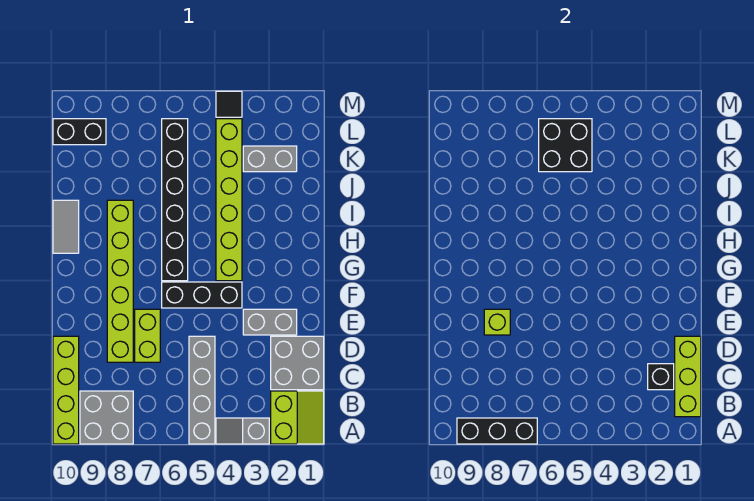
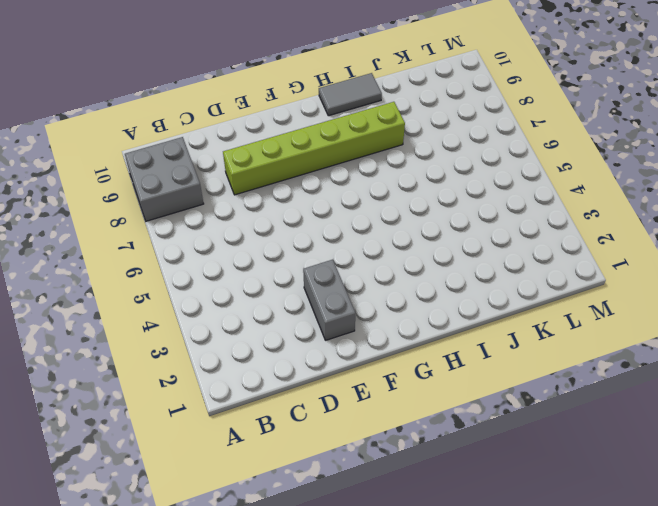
none -> lime 2x2 slope [271,391,324,444]
none -> grey 1x2 slope [216,418,269,444]
none -> grey 1x4 brick [189,336,215,444]

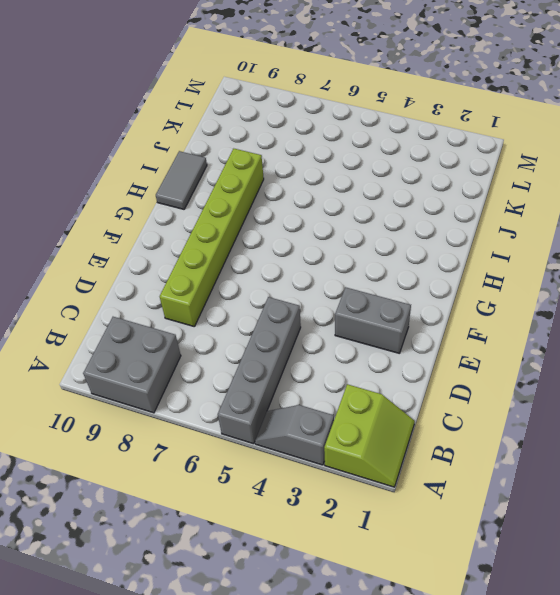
none -> lime 1x4 brick [53,336,79,444]
none -> grey 2x2 brick [271,336,324,390]
none -> lime 1x2 brick [135,309,160,362]

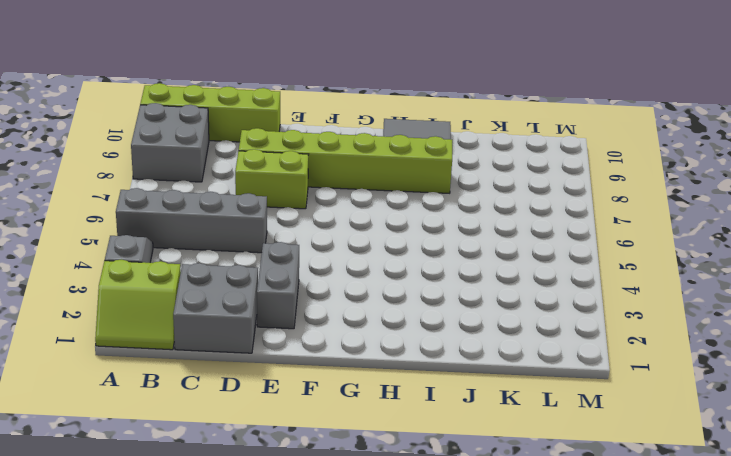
none -> black 1x3 brick [162,282,242,308]
none -> lime 1x6 brick [216,119,242,281]
none -> black 1x6 brick [162,119,188,281]

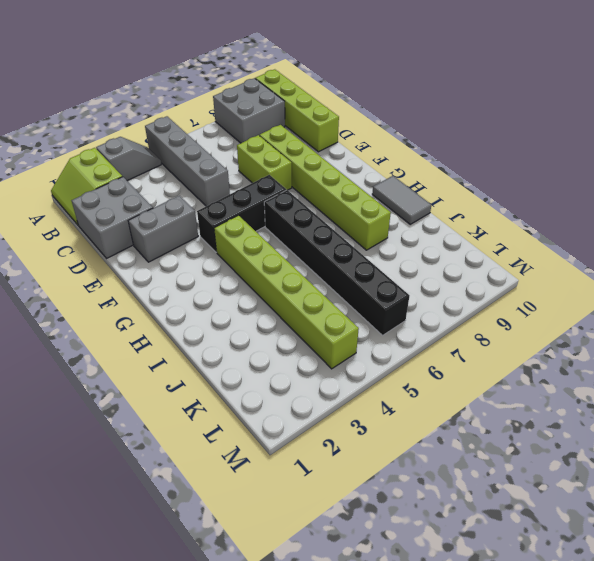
none -> grey 1x2 brick [243,146,297,172]
none -> black 1x2 brick [53,119,106,145]
none -> black 1x1 tile [216,91,242,117]

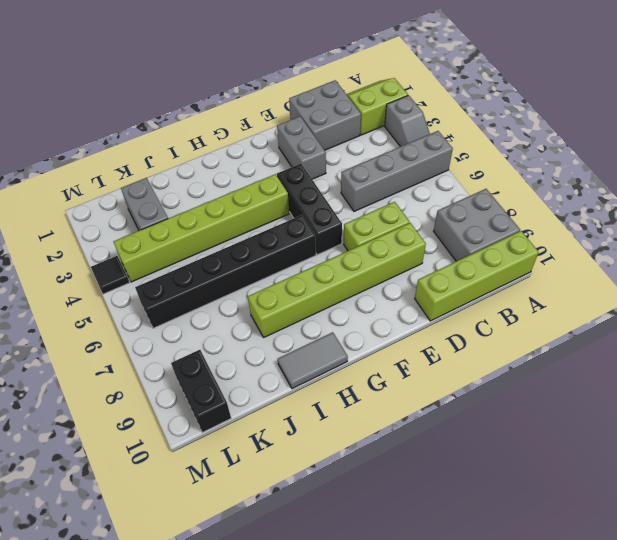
none -> black 1x3 brick [457,418,537,444]
none -> lime 1x3 brick [675,336,701,417]
none -> black 1x1 brick [648,364,674,390]

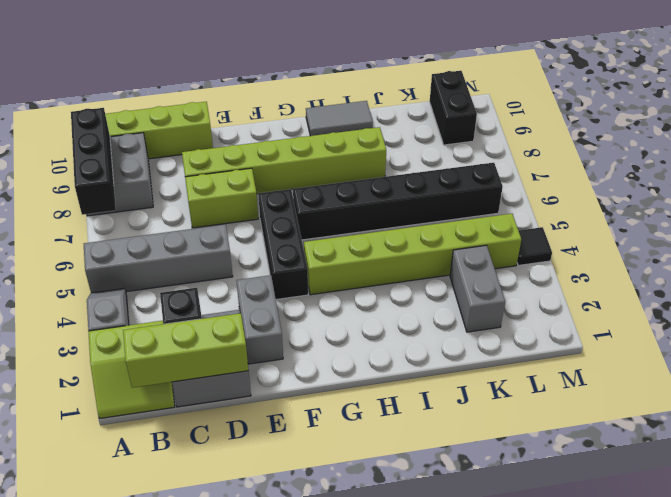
none -> lime 1x1 brick [484,309,510,335]
none -> black 2x2 brick [539,119,592,172]

